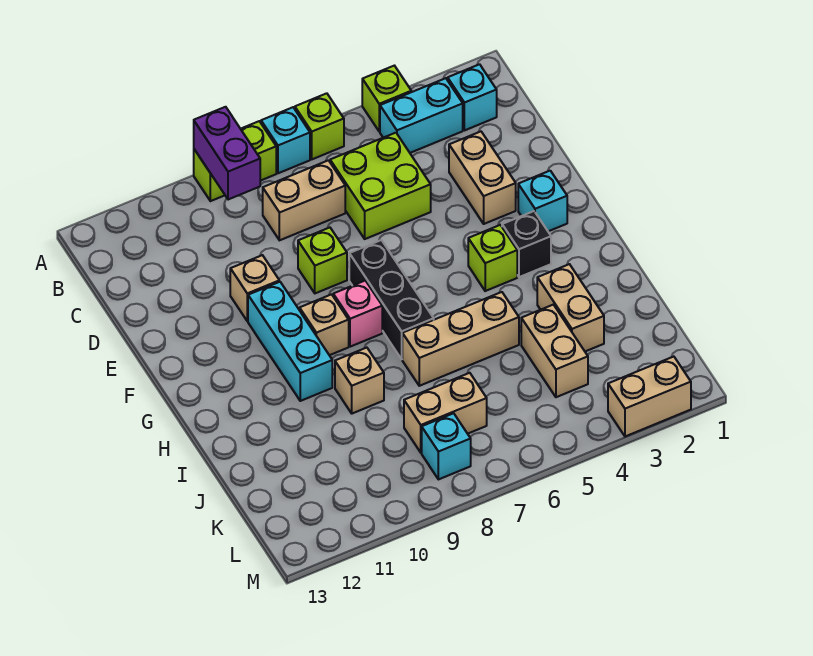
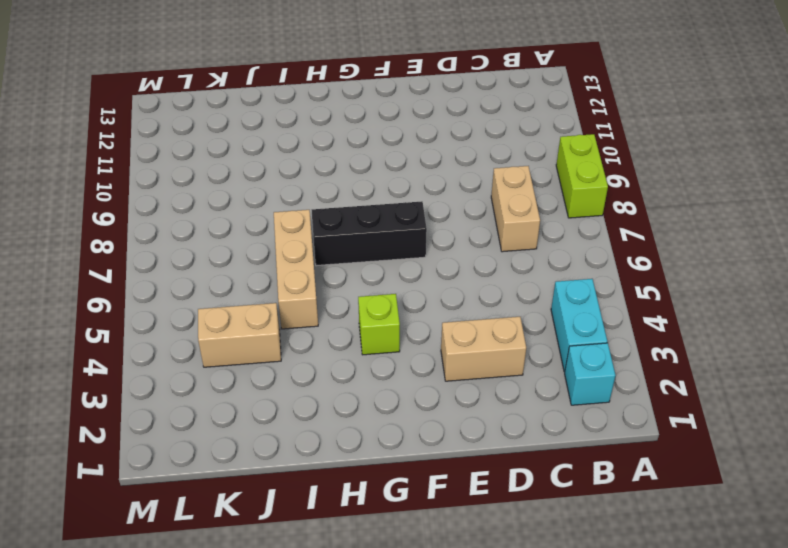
none -> lime 1x1 brick [362,66,411,132]
none -> lime 1x1 brick [295,93,344,159]
none -> cyan 1x1 brick [261,107,310,173]

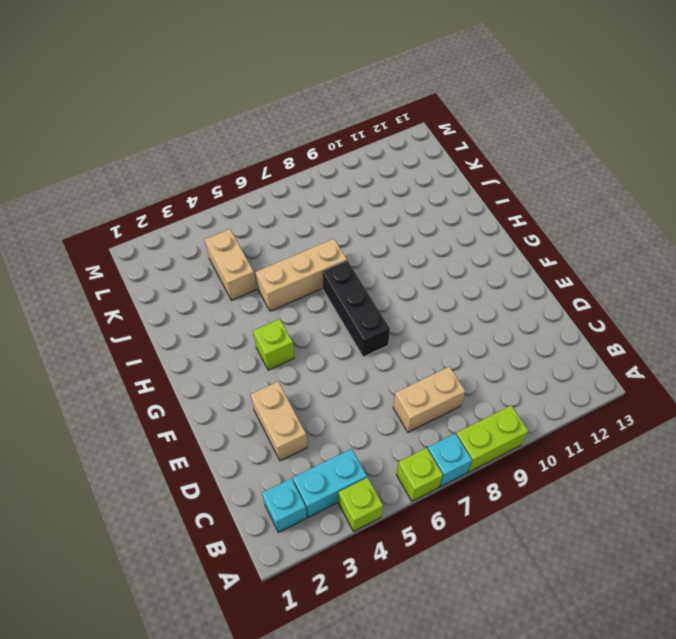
none -> lime 2x2 brick [330,133,431,239]
none -> lime 1x1 brick [298,228,347,293]
none -> tan 1x1 brick [230,255,279,321]

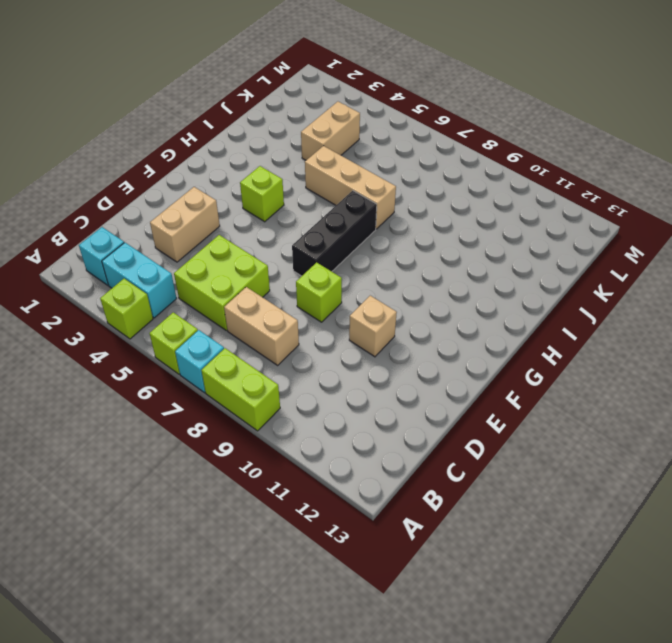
none -> cyan 1x1 brick [518,171,567,231]
none -> cyan 1x3 brick [248,282,332,401]
none -> black 1x1 brick [502,211,551,277]

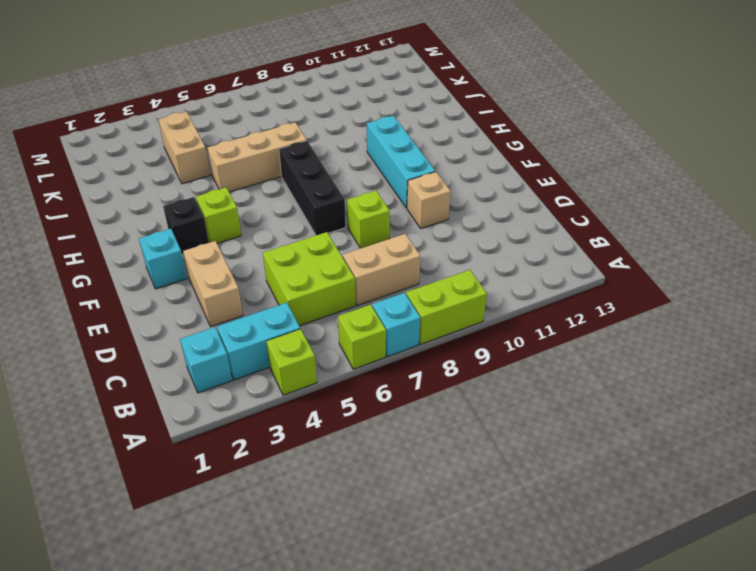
none -> pink 1x1 brick [333,281,382,347]
none -> tan 1x1 brick [300,294,349,355]
none -> tan 1x2 brick [537,264,604,351]

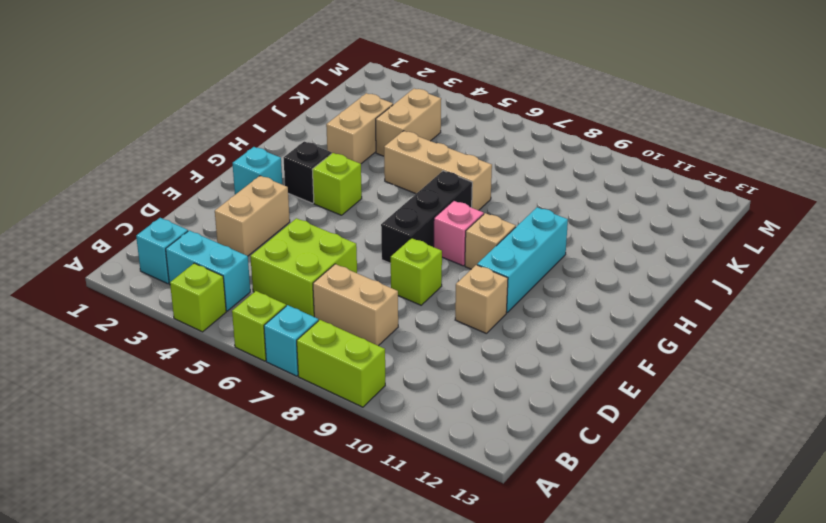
none -> tan 1x1 brick [335,348,384,414]
none -> tan 1x2 brick [404,373,487,453]
none -> cyan 1x1 brick [422,413,471,479]

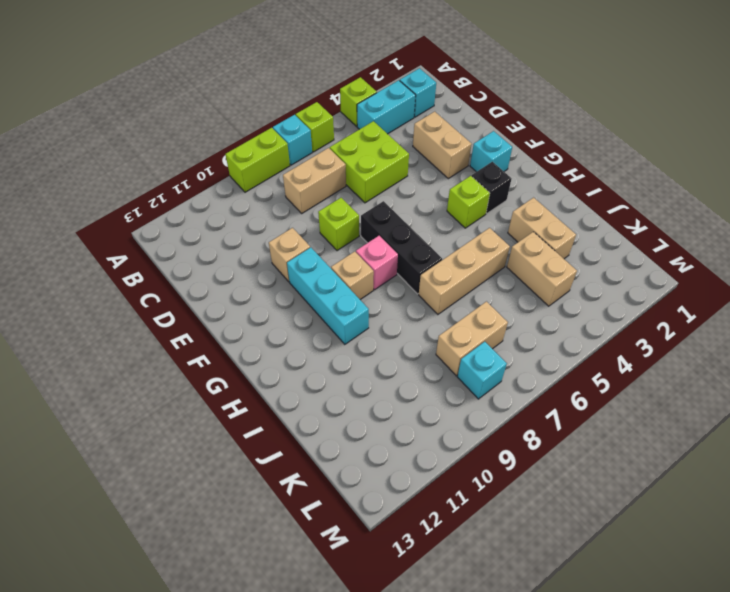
none -> tan 1x1 brick [335,348,384,414]
none -> tan 1x2 brick [608,357,691,436]
none -> purple 1x2 brick [194,107,260,200]

